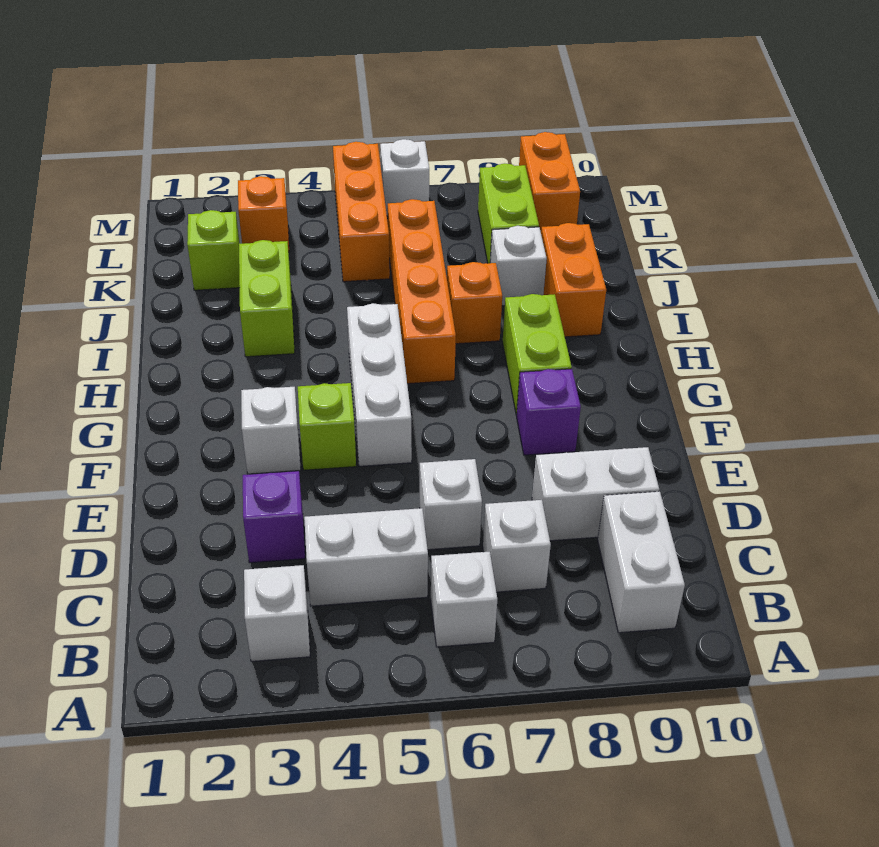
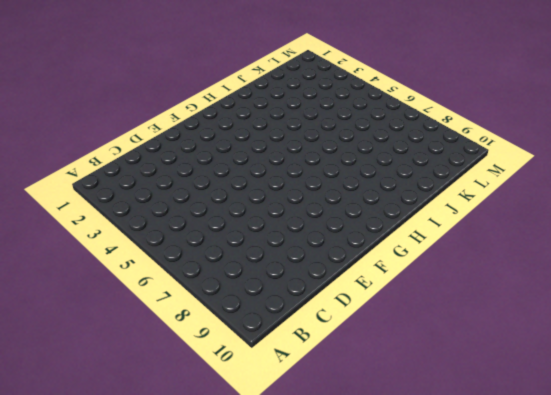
none -> white 1x1 brick [244,565,310,661]
none -> white 1x1 brick [431,552,497,647]
none -> white 1x2 brick [598,491,685,633]

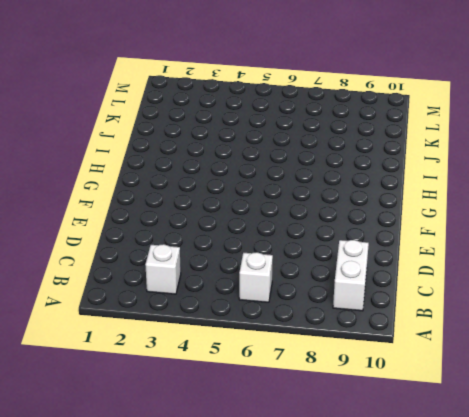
none -> white 1x2 brick [304,508,428,606]
none -> white 1x1 brick [483,500,551,592]
none -> purple 1x1 brick [243,471,305,563]

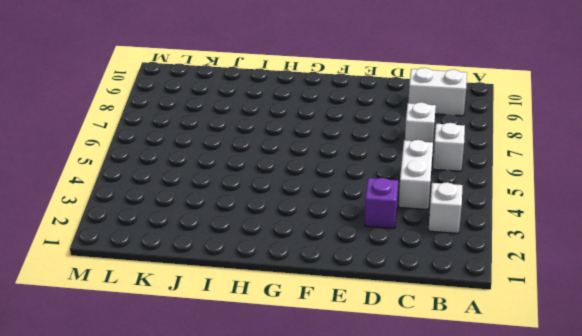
none -> white 1x1 brick [420,459,482,550]
none -> white 1x2 brick [532,447,659,541]
none -> white 1x1 brick [241,387,301,474]

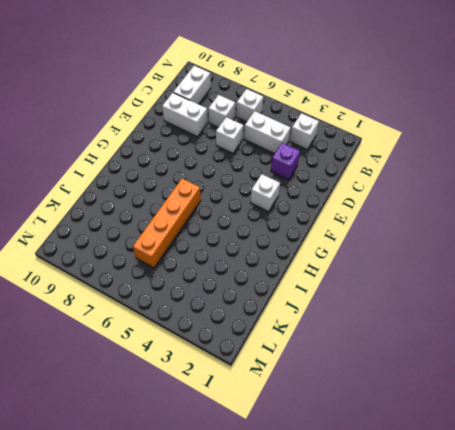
none -> lime 1x1 brick [298,383,356,470]
none -> white 1x3 brick [347,303,412,466]
none -> purple 1x1 brick [517,369,581,455]

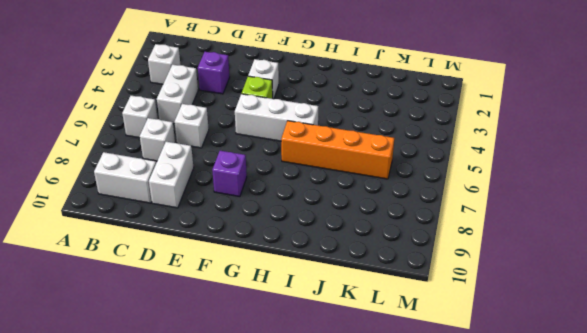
none -> lime 1x2 brick [503,294,572,415]
none -> lime 1x2 brick [239,240,295,357]
none -> orange 1x1 brick [447,262,502,344]

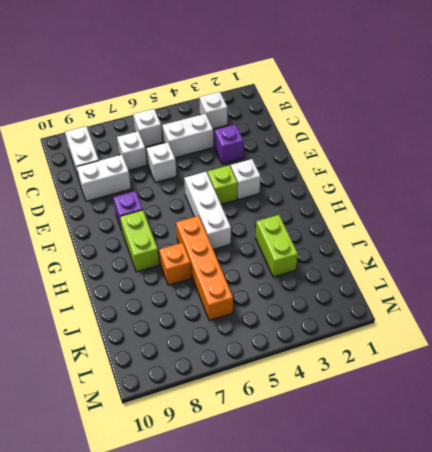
none -> orange 1x2 brick [541,223,606,337]
none -> white 1x1 brick [490,226,547,306]
none -> lime 1x1 brick [187,210,240,290]

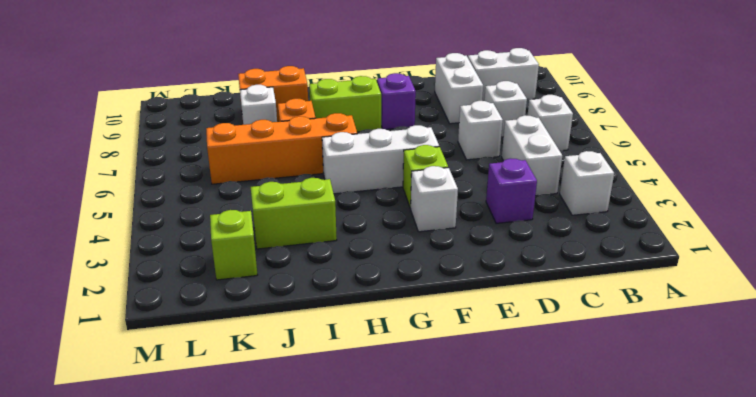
none -> orange 1x3 brick [333,142,390,282]
none -> lime 1x2 brick [478,163,539,263]
none -> orange 1x1 brick [238,176,289,252]

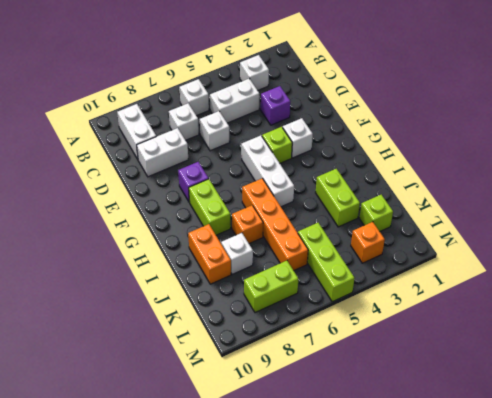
lime 1x3 brick [298,223,354,302] -> orange 1x3 brick [333,142,390,282]
lime 1x2 brick [244,261,298,313] -> lime 1x2 brick turned to [478,163,539,263]
none -> orange 1x2 brick [519,132,580,232]
none -> white 1x1 brick [380,139,429,216]

